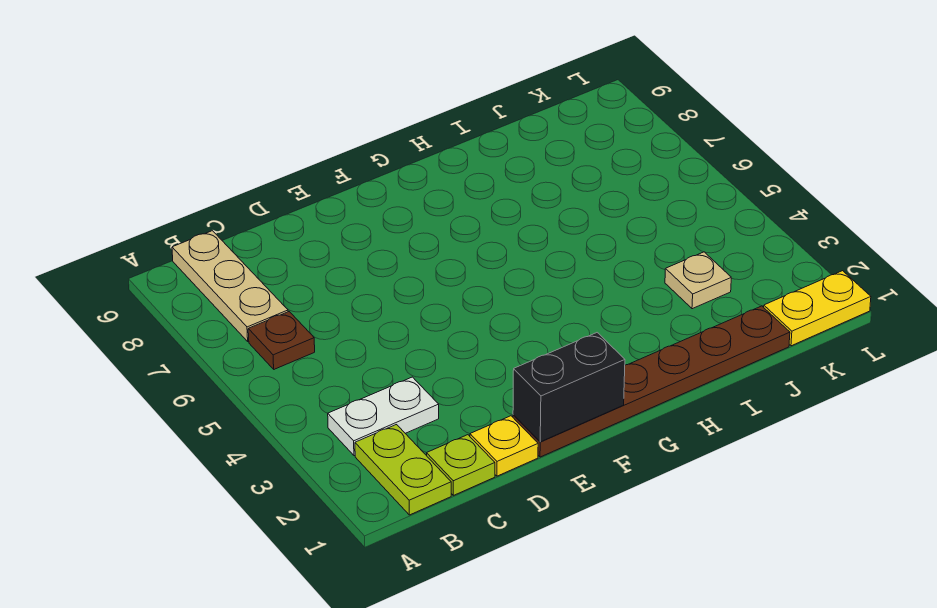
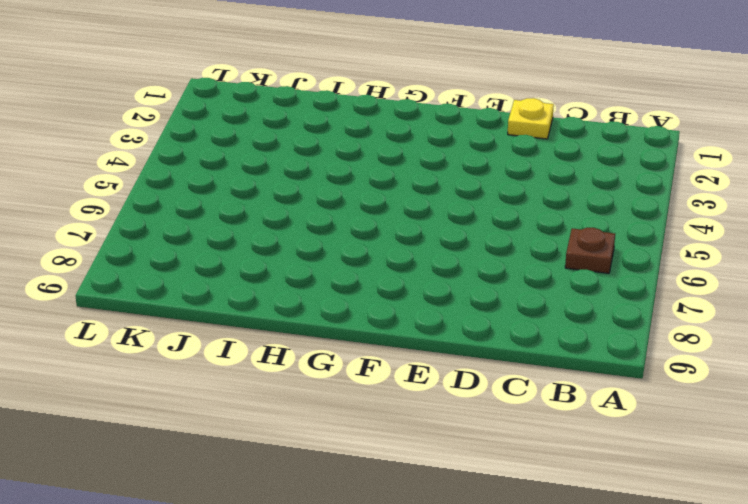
none -> lime 1x2 plate [355,425,451,515]
none -> white 1x2 plate [328,377,439,456]

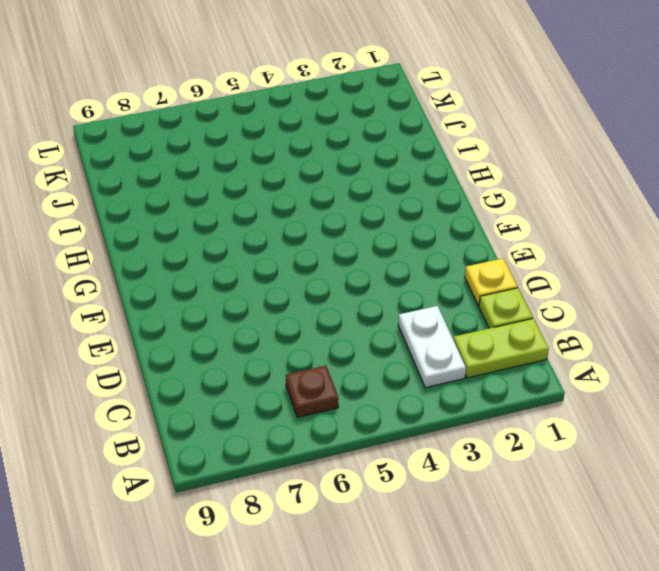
none -> tan 1x3 plate [172,231,288,341]
none -> brown 1x6 plate [513,306,790,457]

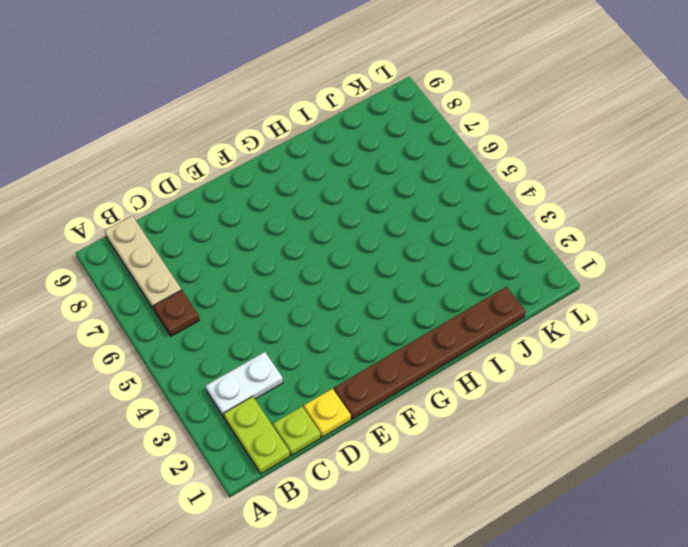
none -> tan 1x1 plate [665,252,731,309]
none -> yellow 1x2 plate [764,271,871,346]

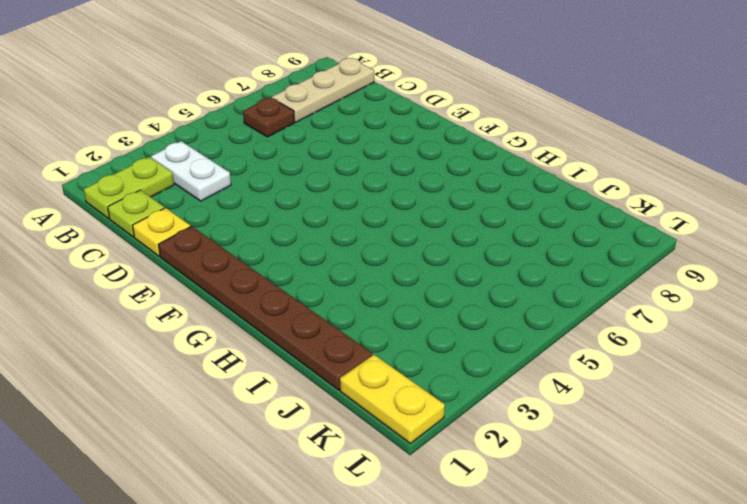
none -> tan 1x1 plate [665,252,731,309]
none -> black 1x2 brick [513,333,625,442]

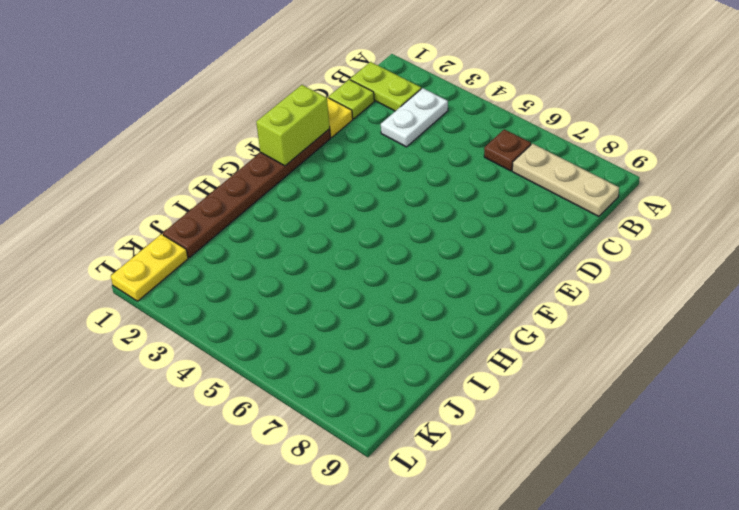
lime 1x2 brick [256,85,330,166] -> black 1x2 brick [513,333,625,442]
none -> tan 1x1 plate [665,252,731,309]

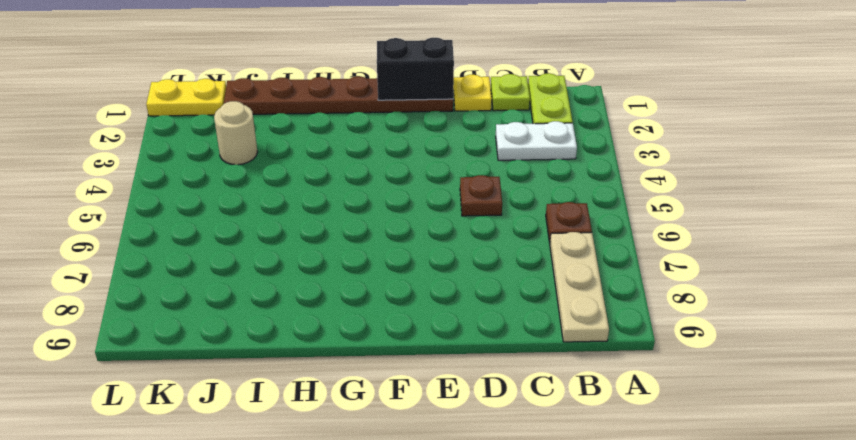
brown 1x1 plate [460,175,502,216] -> none
tan 1x1 round brick [214,101,257,165] -> tan 1x1 plate [665,252,731,309]

